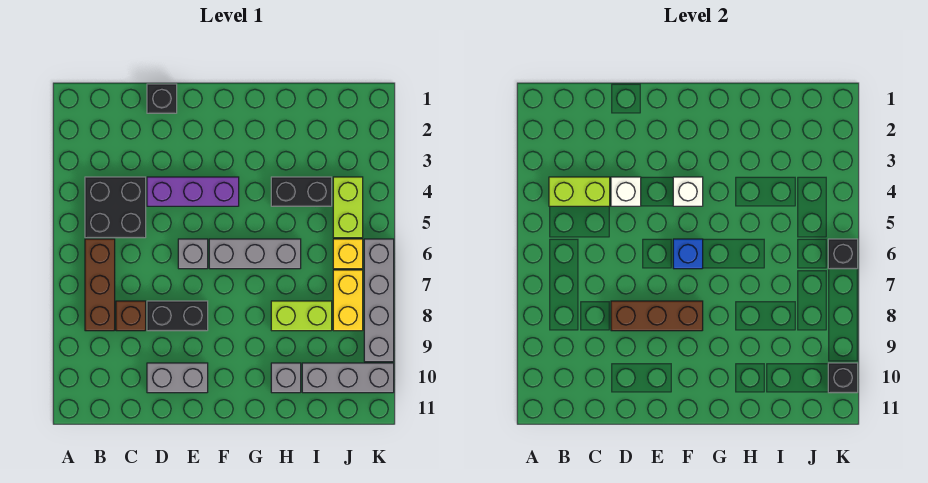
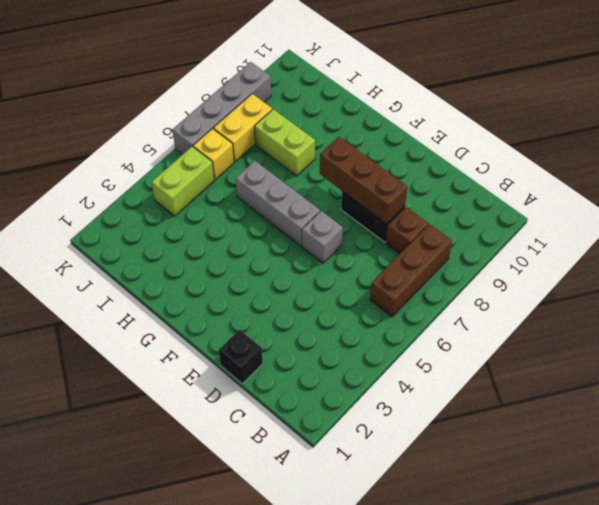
none -> black 2x2 brick [85,177,146,238]
none -> purple 1x3 brick [147,177,239,206]
none -> grey 1x2 brick [147,363,208,393]

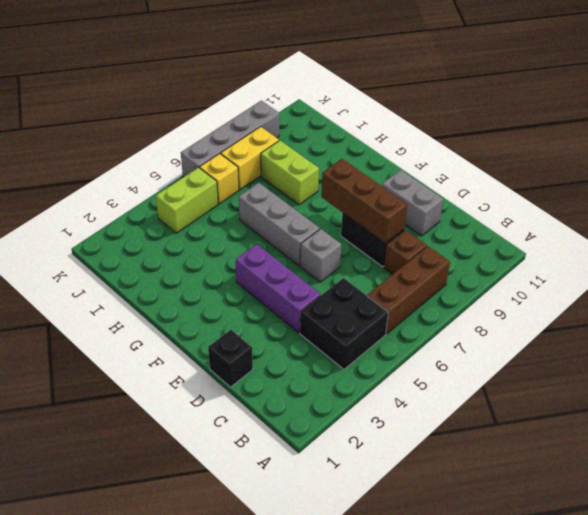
none -> black 1x2 brick [271,177,332,206]
none -> grey 1x1 brick [271,363,301,393]
none -> grey 1x3 brick [302,363,394,393]

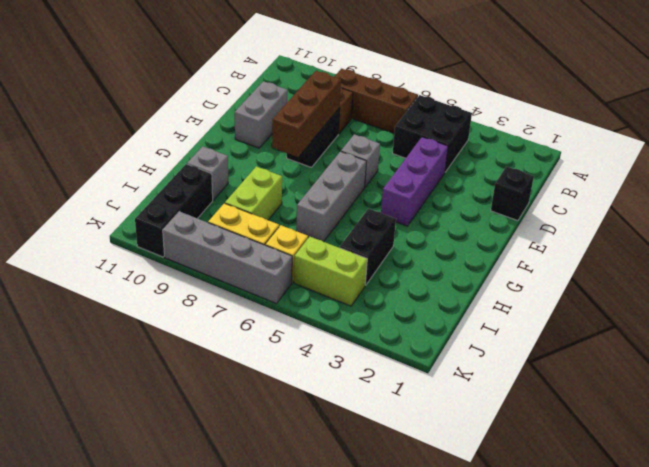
black 1x3 brick [135,164,213,257] -> grey 1x3 brick [302,363,394,393]
none -> lime 1x2 brick [549,177,610,206]
none -> white 1x1 brick [611,177,641,206]
none -> white 1x1 brick [673,177,703,206]

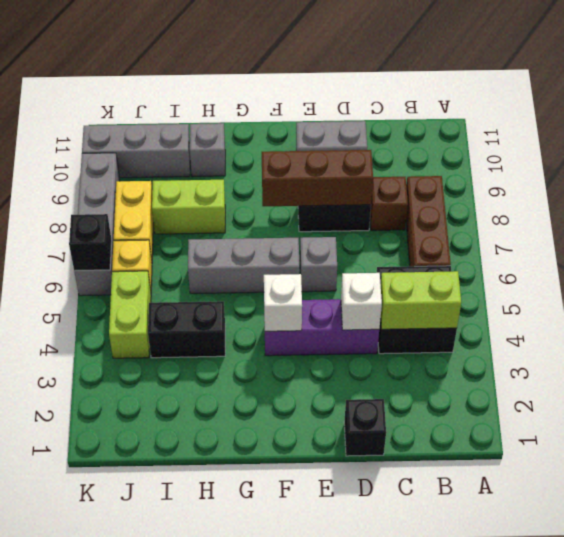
none -> blue 1x1 brick [673,239,703,269]
none -> black 1x1 brick [828,363,858,393]

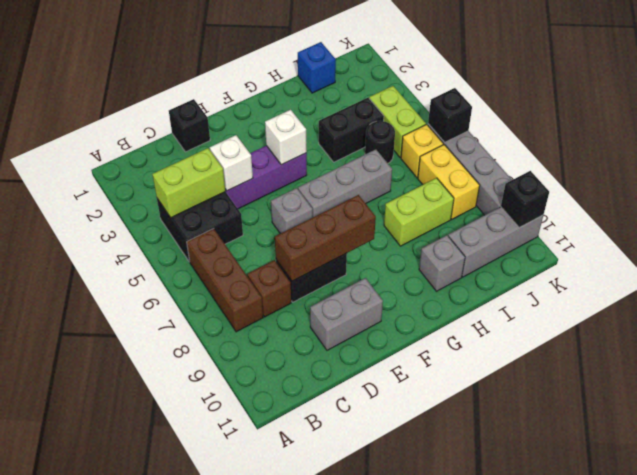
blue 1x1 brick [298,42,336,93] -> blue 1x1 brick moved to [673,239,703,269]
black 1x1 round brick [365,121,395,163] -> none

